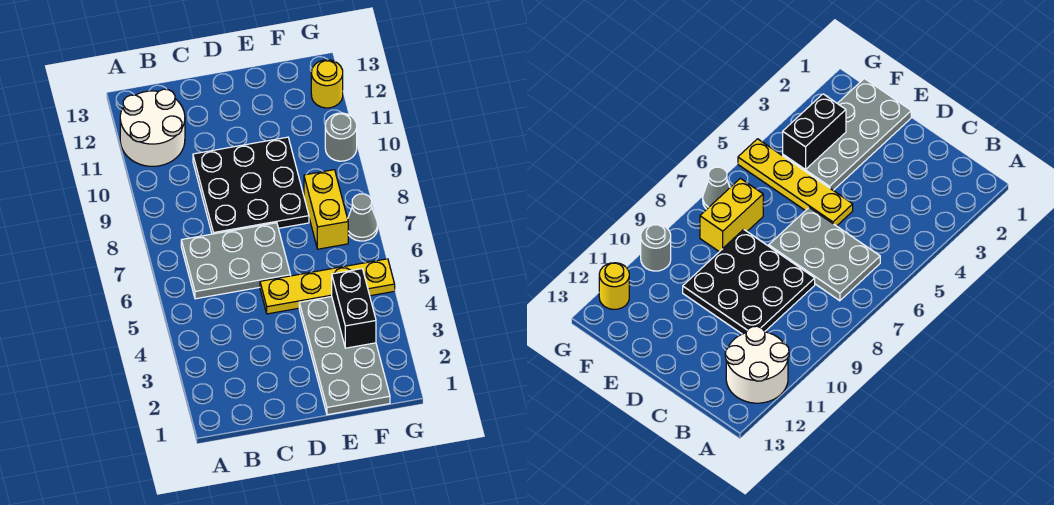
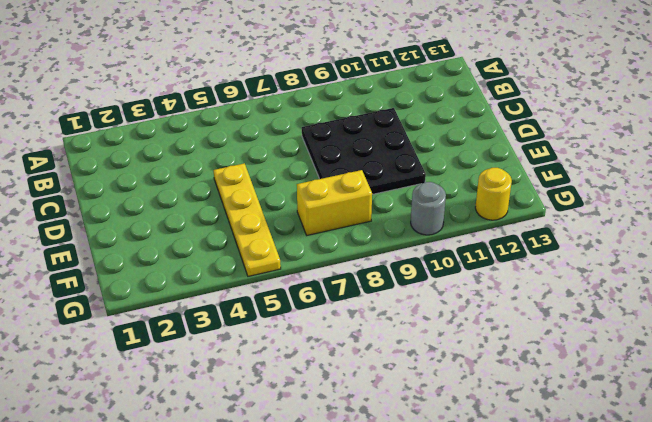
none -> white 2x2 round brick [120,89,185,166]
none -> grey 2x3 plate [181,223,291,299]

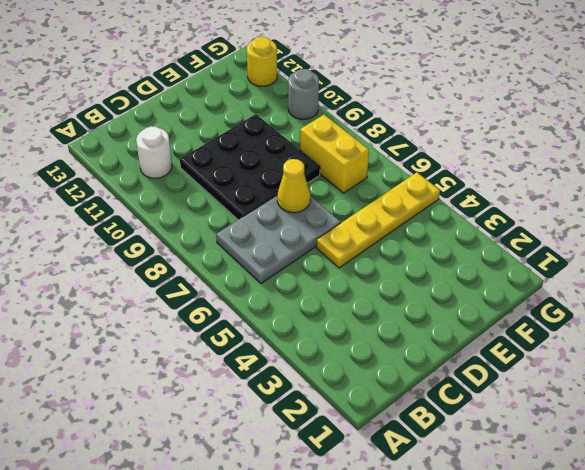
white 1x1 round brick [136,126,172,178] -> white 2x2 round brick [120,89,185,166]
yellow 1x1 cone [277,159,310,213] -> none
none -> grey 2x4 plate [299,297,390,415]
none -> grey 1x1 cone [348,194,378,241]

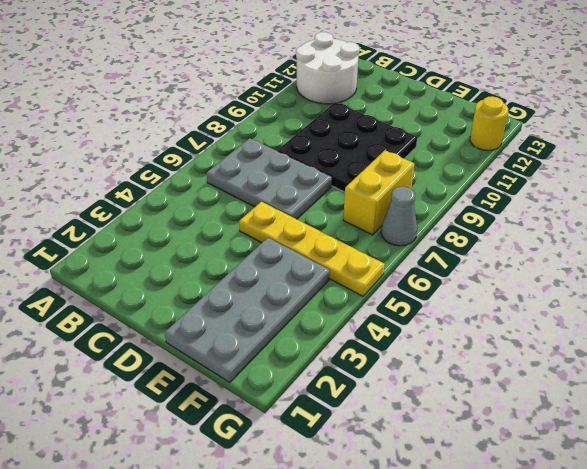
none -> grey 1x1 round brick [325,113,357,161]
none -> black 1x2 brick [332,269,376,348]

